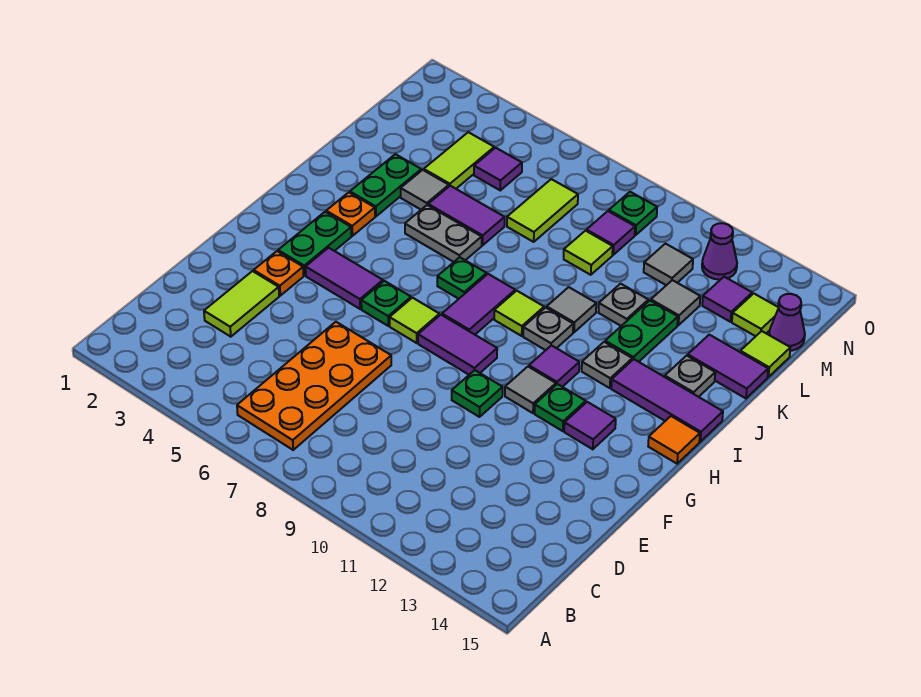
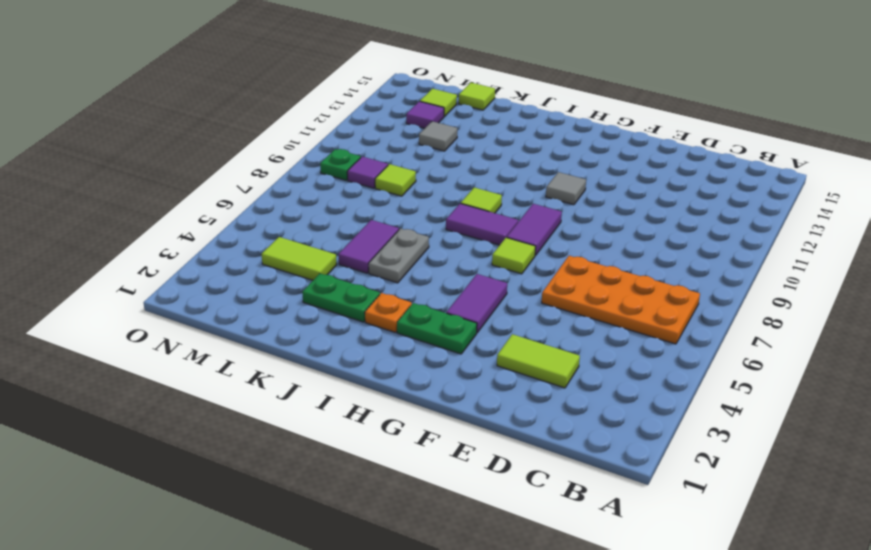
none -> orange 1x1 plate [254,251,304,296]
none -> green 1x1 plate [452,370,503,417]
none -> green 1x1 plate [361,281,411,326]
none -> green 1x1 plate [535,384,586,431]

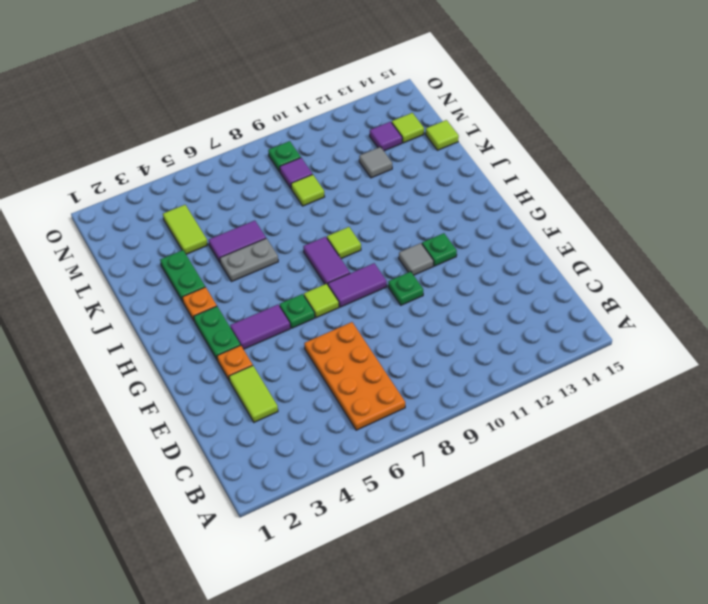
none -> purple 1x1 tile [564,402,616,449]
none -> purple 1x1 tile [529,345,579,387]
none -> orange 1x1 tile [648,416,700,464]
none -> green 1x1 plate [437,257,487,299]

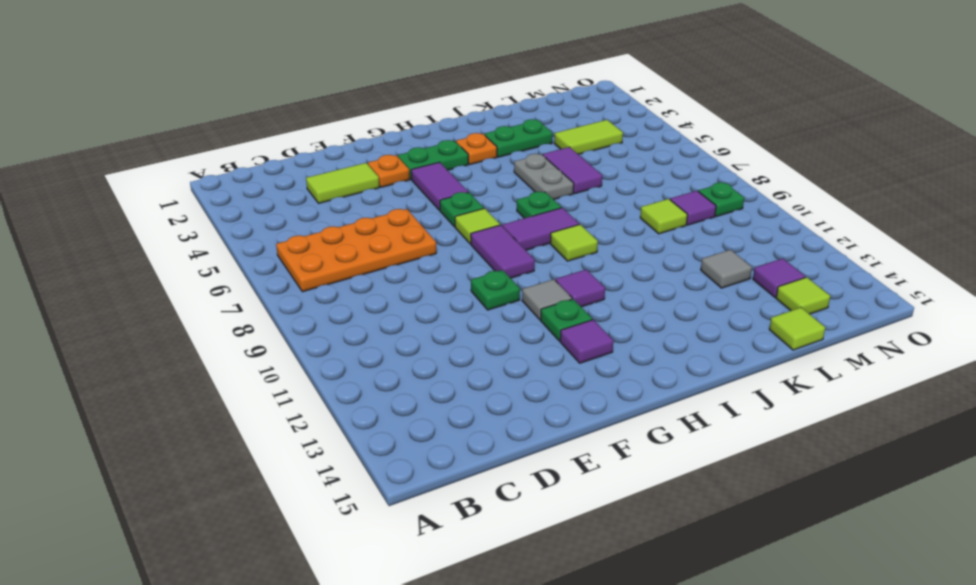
none -> orange 1x1 tile [648,416,700,464]
none -> grey 1x1 plate [523,308,573,350]
none -> grey 1x1 plate [582,342,632,388]
none -> purple 1x3 tile [611,359,723,442]

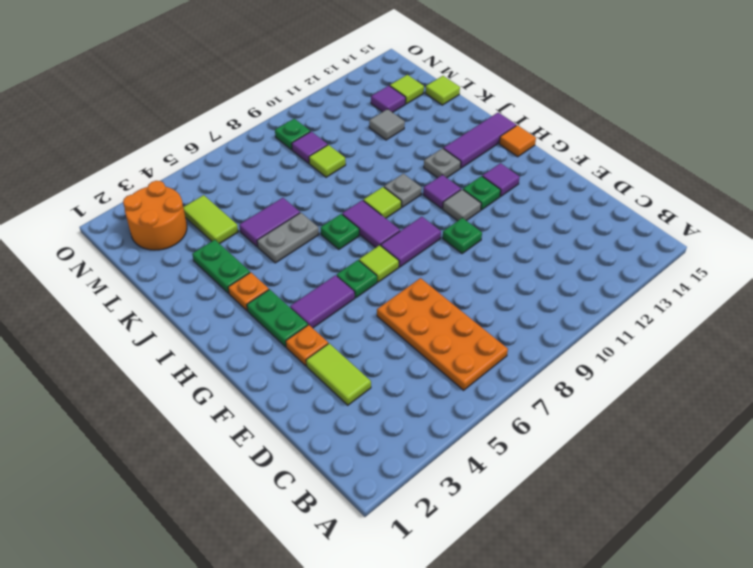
orange 2x2 round brick [123,181,187,250] -> none
none -> grey 1x1 tile [547,287,596,332]
none -> green 1x2 plate [605,301,678,362]
none -> grey 1x1 plate [665,356,715,397]
none -> grey 1x1 tile [401,170,449,210]

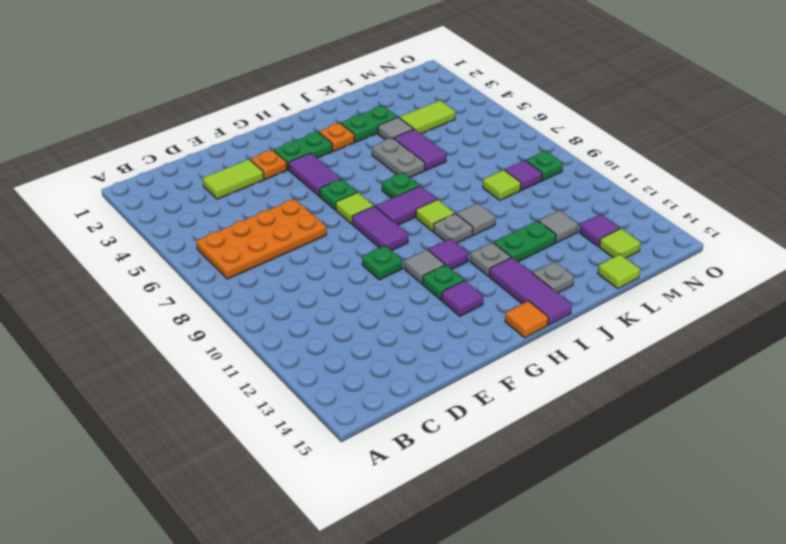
none -> grey 1x1 plate [598,284,648,326]
none -> purple 1x2 tile [688,335,768,398]
none -> lime 1x2 tile [507,179,578,242]
none -> purple 1x1 tile [474,148,522,190]

